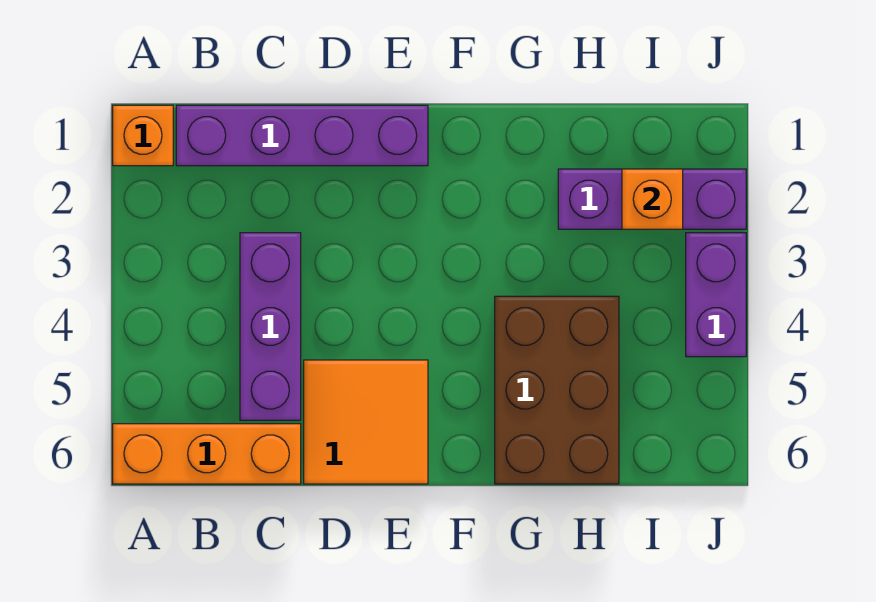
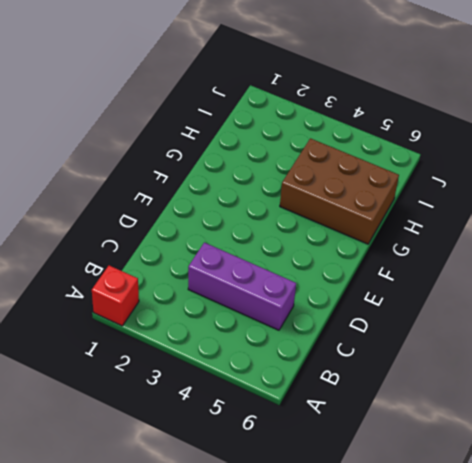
red 1x1 brick [92,265,139,326] -> orange 1x1 brick [113,105,173,166]
none -> orange 1x3 brick [113,424,301,484]
none -> purple 1x4 brick [176,105,428,166]

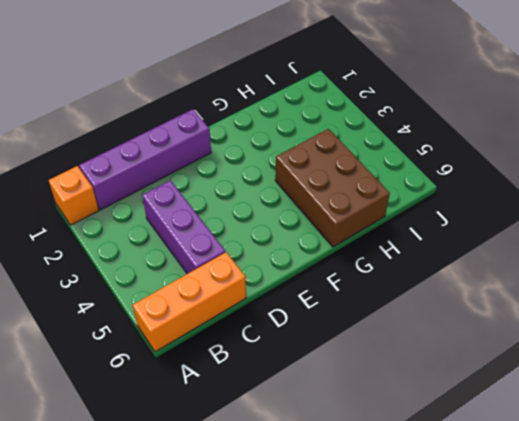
none -> orange 2x2 tile [304,360,428,484]
none -> purple 1x3 brick [558,169,746,229]

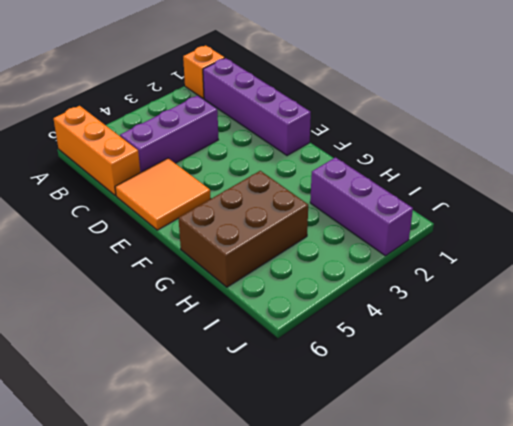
none -> purple 1x2 brick [686,233,746,357]
none -> orange 1x1 brick [622,169,683,229]

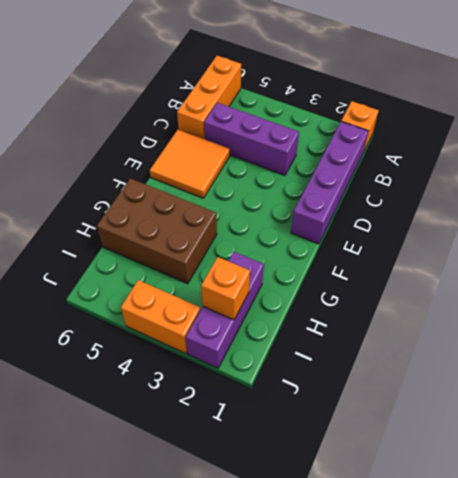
orange 1x2 brick [121,280,200,353] -> purple 1x2 brick [686,233,746,357]

